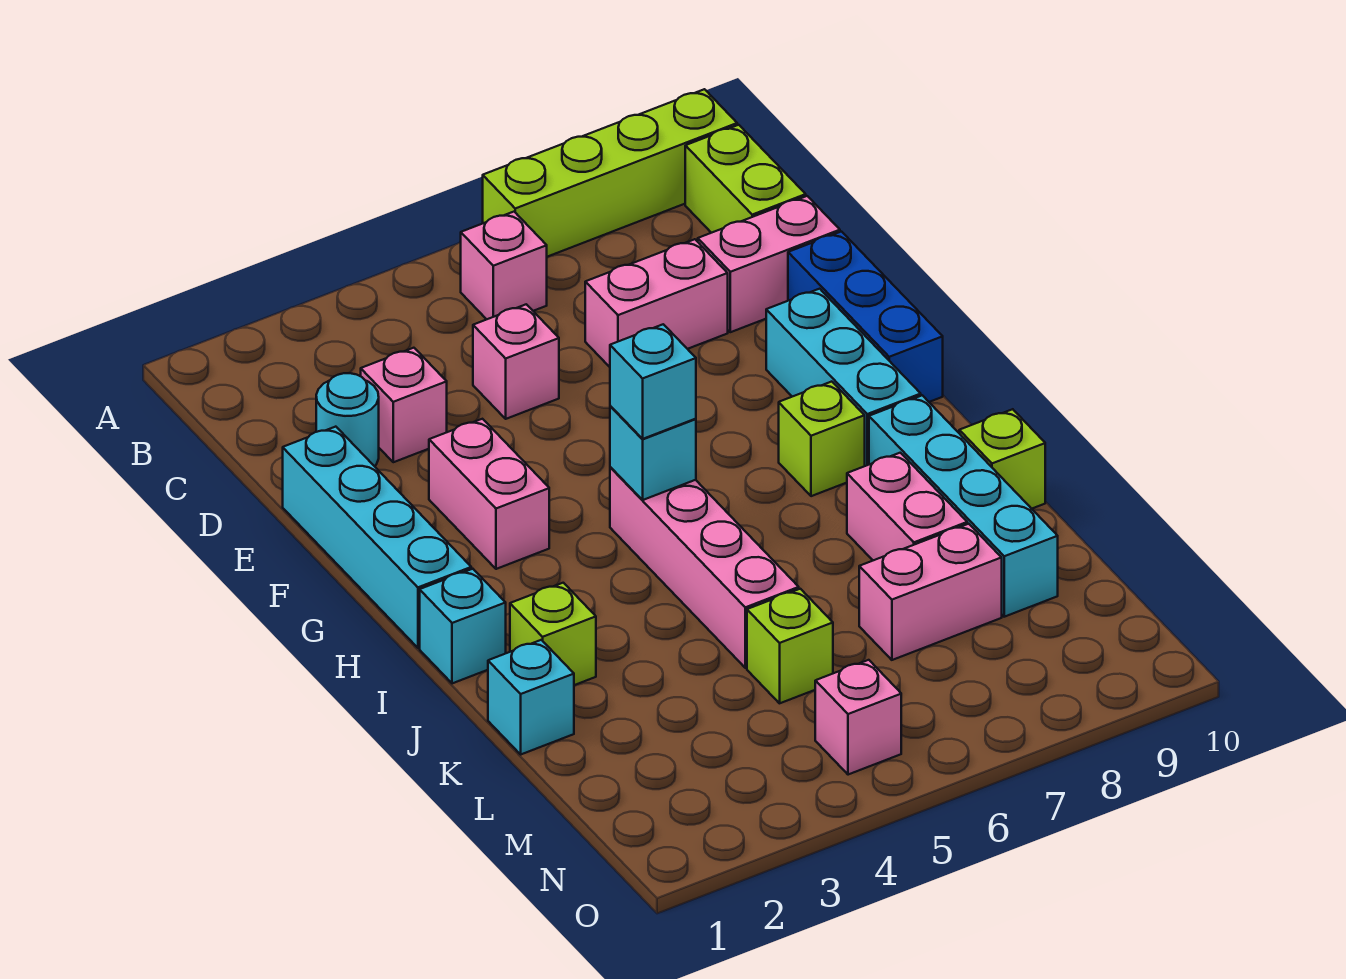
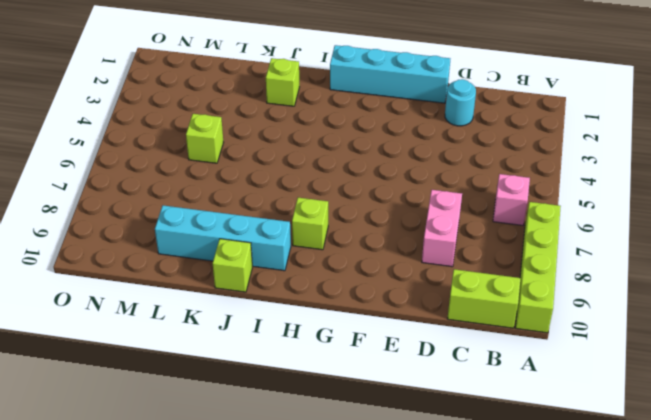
none -> pink 1x1 brick [361,348,447,462]
none -> pink 1x1 brick [473,304,559,419]
none -> pink 1x2 brick [698,196,840,332]

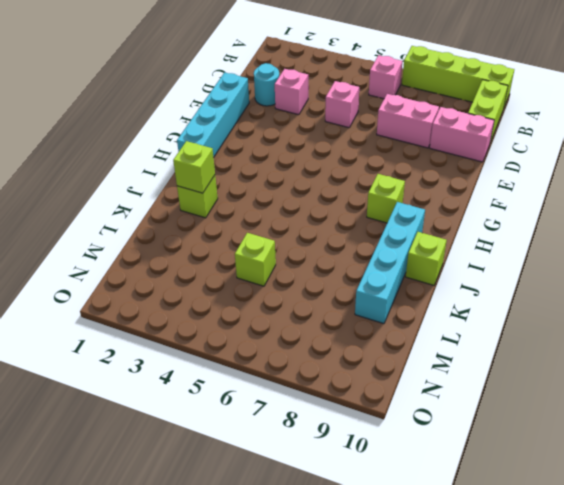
lime 1x1 brick [173,141,215,193] -> none
none -> blue 1x3 brick [788,232,943,402]
none -> pink 1x2 brick [429,419,549,569]
none -> cyan 1x3 brick [766,289,921,466]

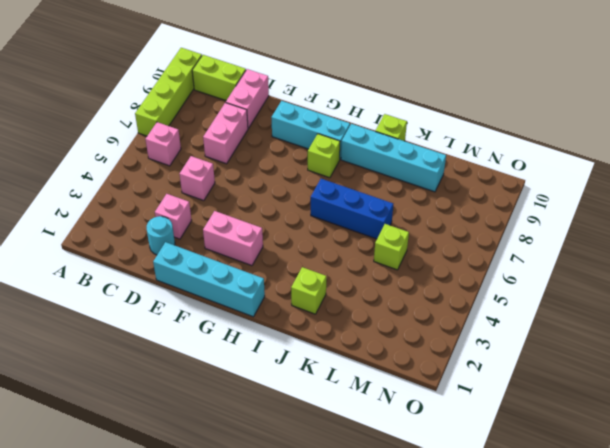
blue 1x3 brick [311,179,393,239] -> blue 1x3 brick moved to [788,232,943,402]
none -> pink 1x4 brick [610,467,799,668]
none -> cyan 1x1 brick [420,569,506,683]
none -> pink 1x2 brick [847,453,967,560]

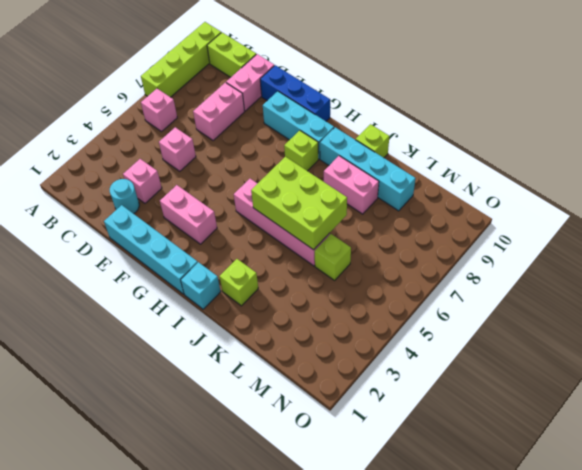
lime 2x3 brick [251,157,347,250] -> none
none -> cyan 1x1 brick [488,640,574,754]
none -> pink 1x2 brick [859,524,1002,660]
none -> pink 1x1 brick [815,660,901,775]

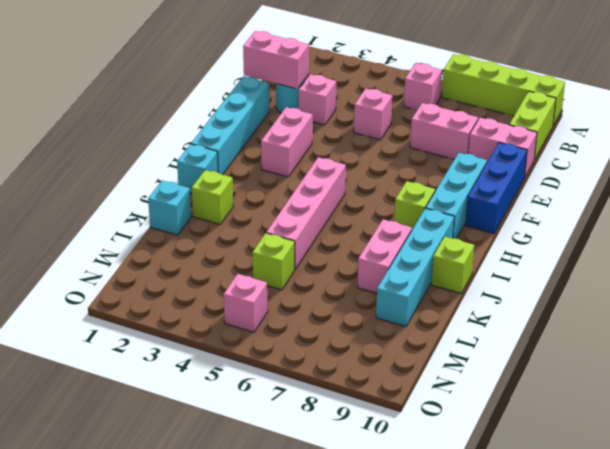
pink 1x2 brick [243,31,309,89] -> pink 1x2 brick moved to [859,524,1002,660]
none -> cyan 1x1 brick [610,406,696,500]
none -> cyan 1x1 brick [610,324,696,439]

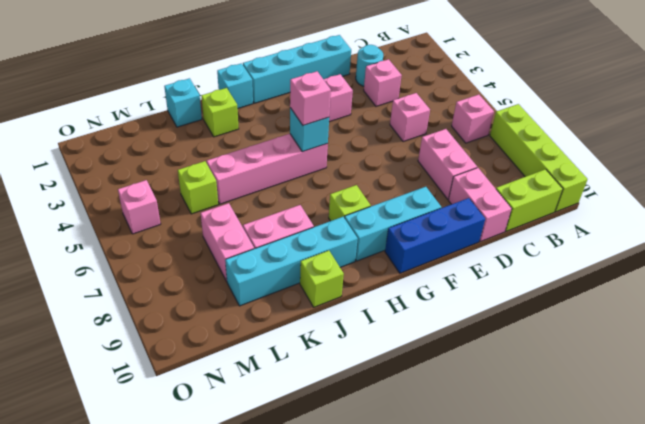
pink 1x1 brick [290,71,331,125] -> cyan 1x1 brick [610,324,696,439]

